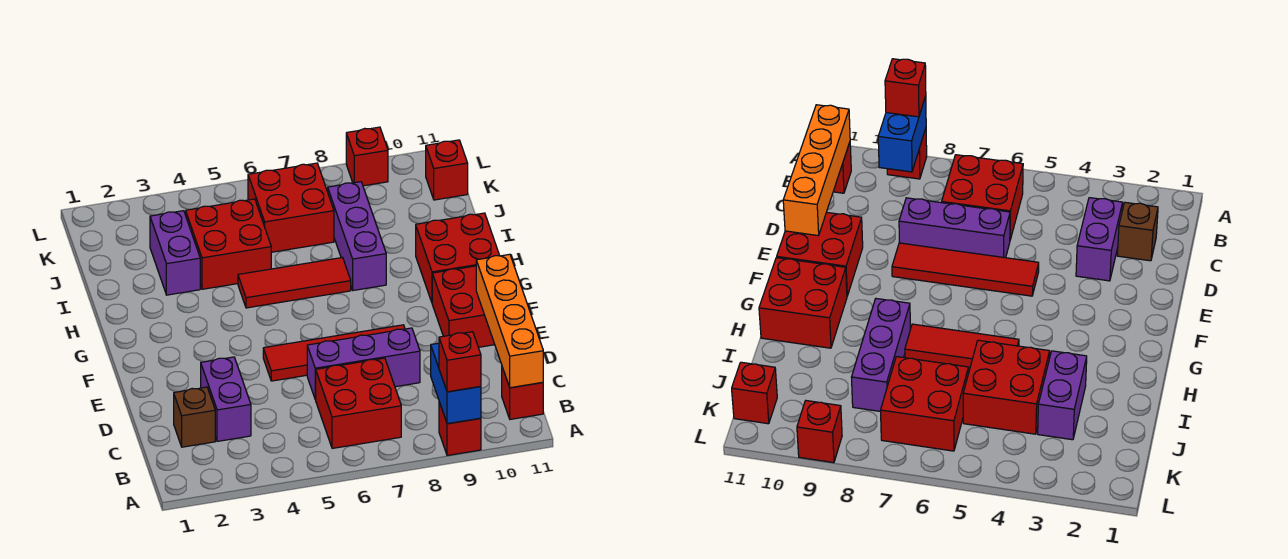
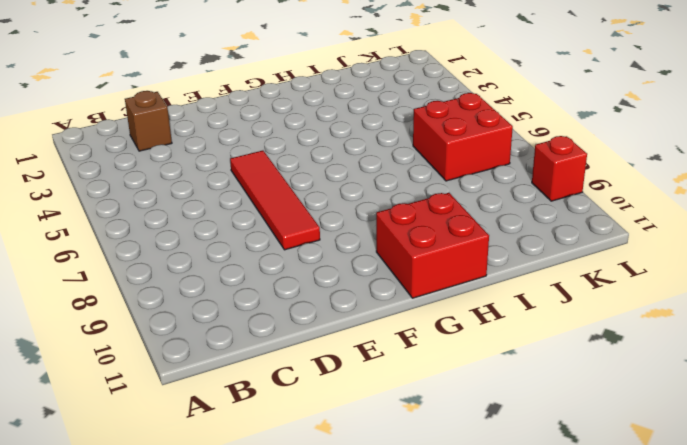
none -> red 1x1 brick [439,402,481,455]
none -> red 2x2 brick [315,358,401,448]
none -> red 1x1 brick [502,367,543,419]

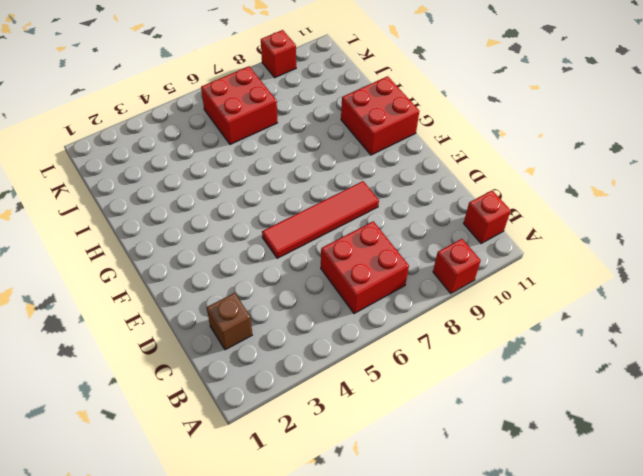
none -> purple 1x2 brick [201,357,251,441]
none -> purple 1x3 brick [307,328,420,399]
none -> red 2x2 brick [432,266,495,347]

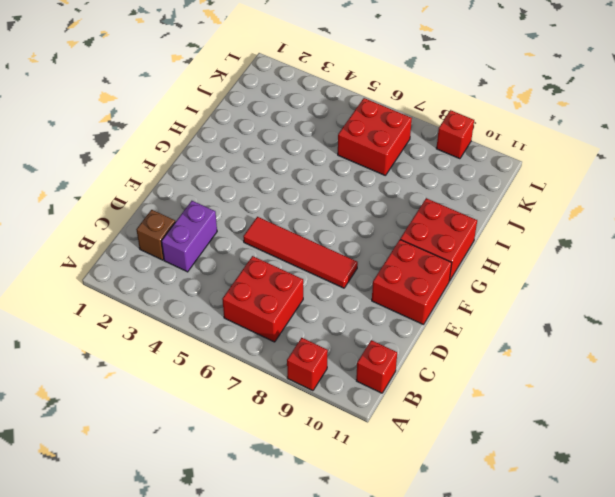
none -> purple 1x3 brick [307,328,420,399]
none -> red 1x3 tile [238,258,351,308]
none -> purple 1x3 brick [328,182,386,290]

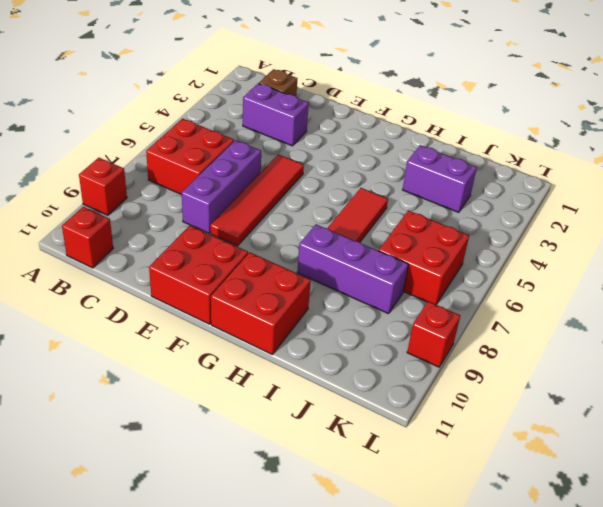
none -> red 2x2 brick [186,199,271,289]
none -> red 1x1 brick [426,140,468,200]
none -> blue 1x2 brick [431,343,481,424]

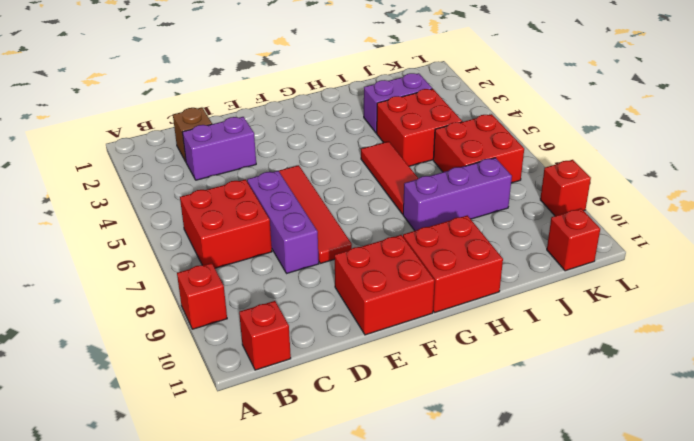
none -> blue 1x2 brick [431,343,481,424]
none -> orange 1x4 brick [476,254,543,388]
none -> red 1x1 brick [439,332,481,392]

